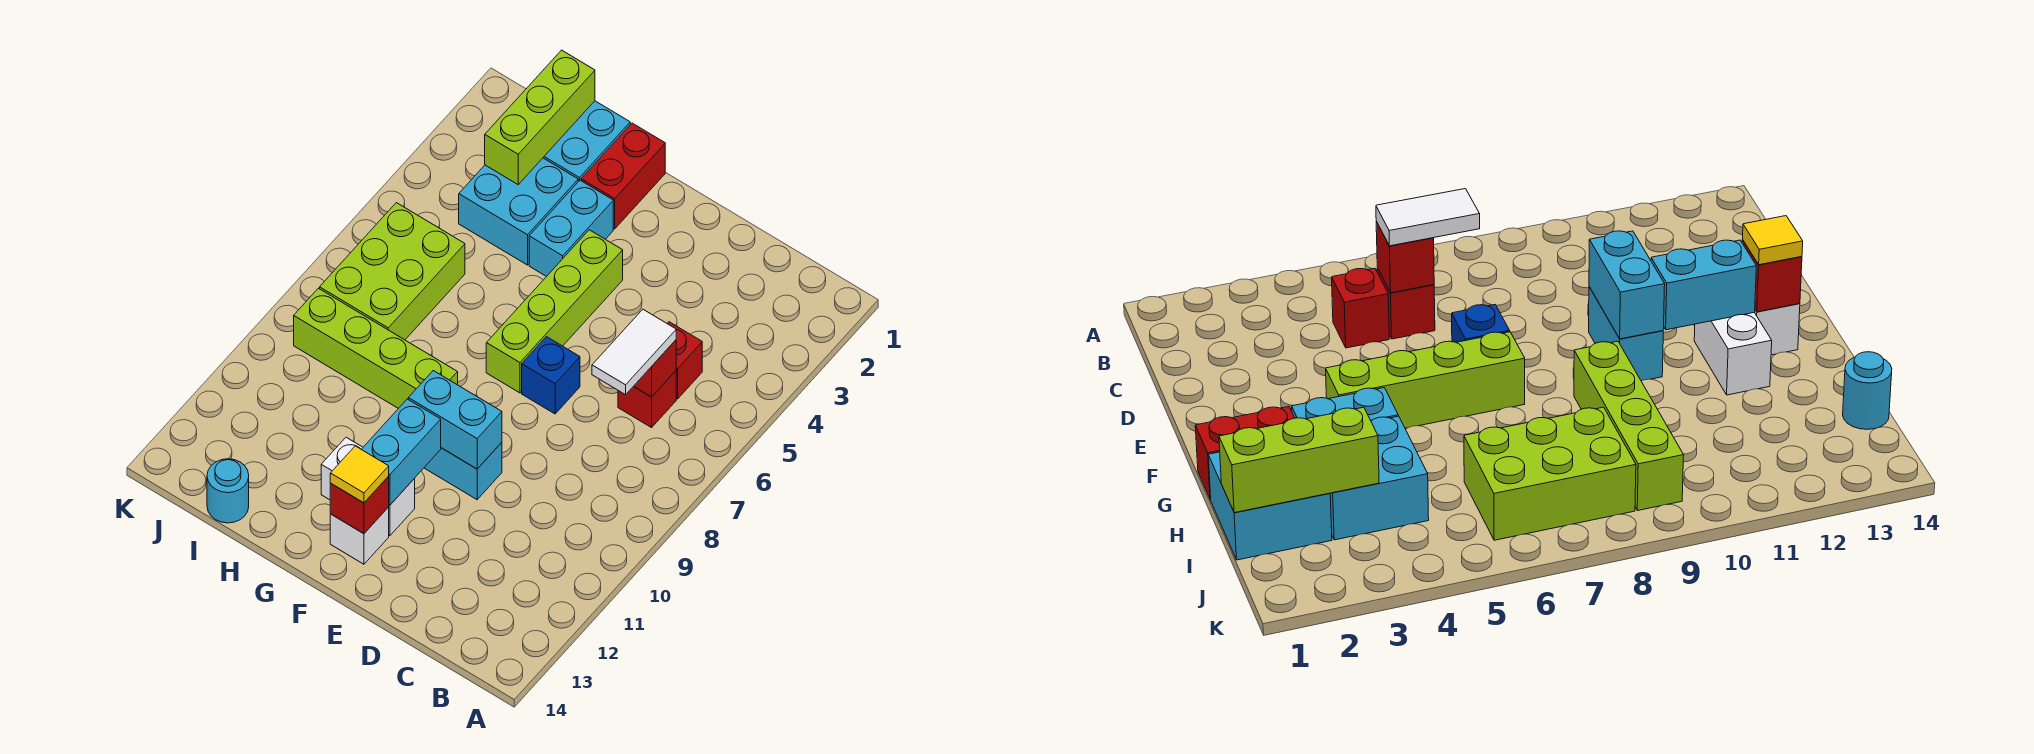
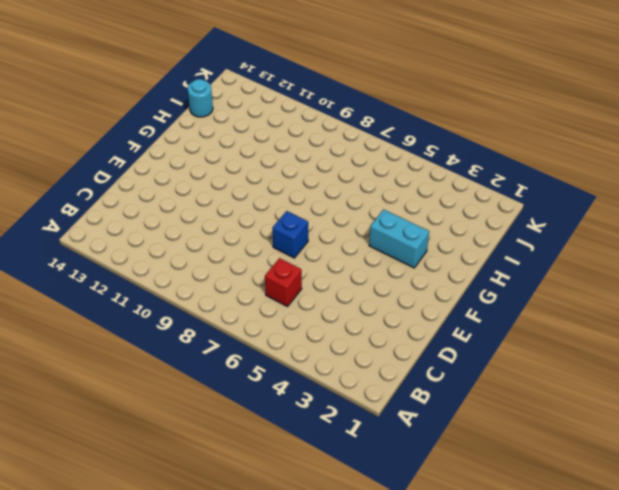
none -> red 1x1 brick [667,322,702,399]
none -> cyan 1x2 brick [424,442,502,500]
none -> lime 1x4 brick [486,230,623,393]

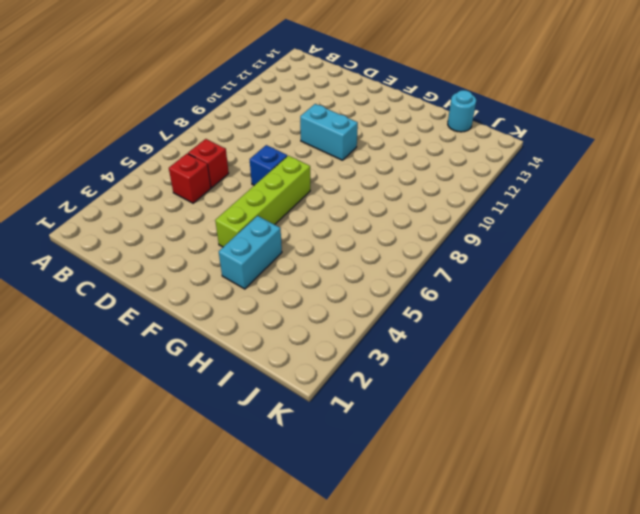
none -> white 1x2 brick [321,437,415,536]
none -> white 1x1 brick [330,507,389,564]
none -> red 1x2 brick [581,123,665,229]

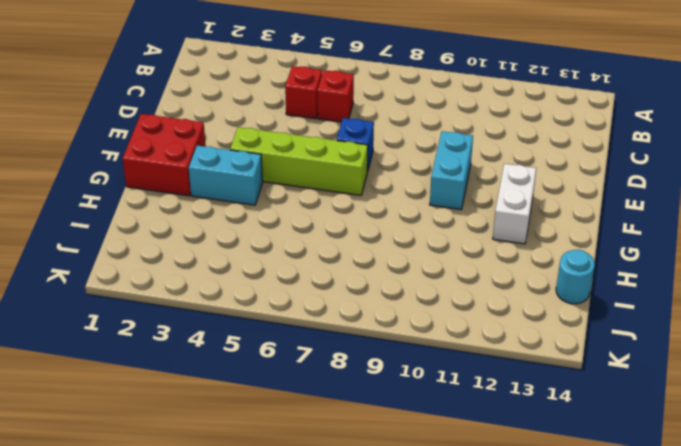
red 2x2 brick [122,114,206,196] -> red 1x2 brick [581,123,665,229]
none -> white 1x1 brick [330,507,389,564]
none -> lime 1x4 brick [294,288,458,408]
none -> cyan 2x2 brick [543,101,630,182]

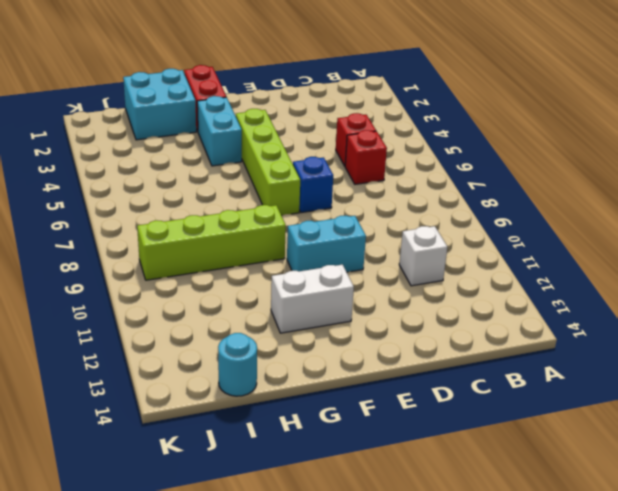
white 1x1 brick [399,226,447,286] -> white 1x1 brick moved to [330,507,389,564]
none -> cyan 2x2 brick [459,158,578,265]
none -> lime 2x3 brick [320,203,465,340]
none -> red 1x1 brick [634,340,676,397]

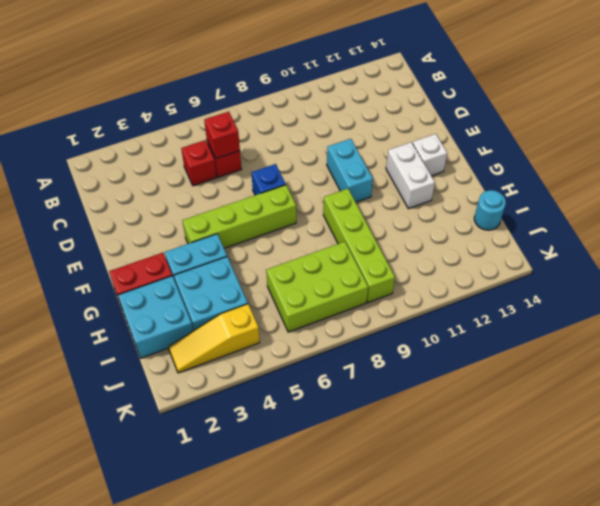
yellow 1x3 slope [168,304,260,373] -> none
none -> cyan 1x2 brick [408,371,502,469]
none -> cyan 1x2 brick [361,399,441,505]
none -> red 1x1 brick [330,476,389,534]

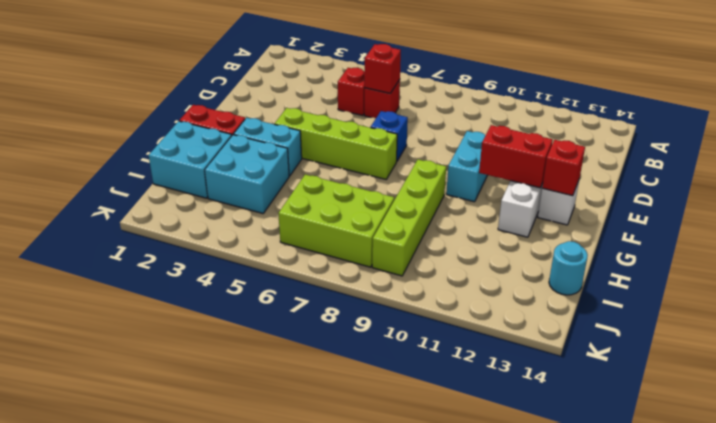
red 1x2 brick [479,125,553,188] -> cyan 1x2 brick [361,399,441,505]
none -> cyan 1x2 brick [408,371,502,469]
none -> lime 1x3 brick [485,50,595,184]
none -> white 1x2 tile [592,310,676,395]

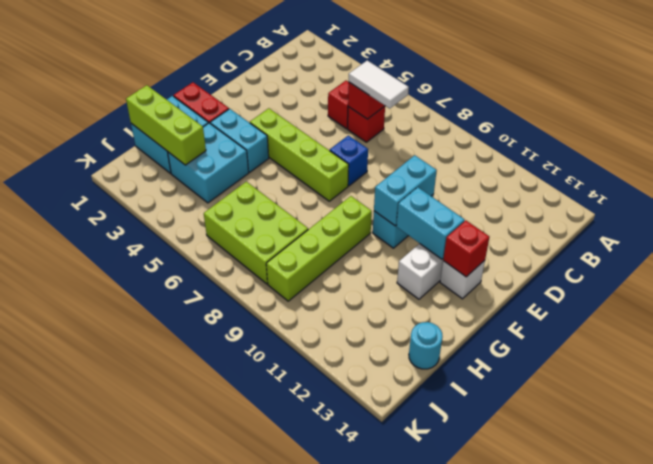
none -> yellow 1x1 tile [330,446,389,503]

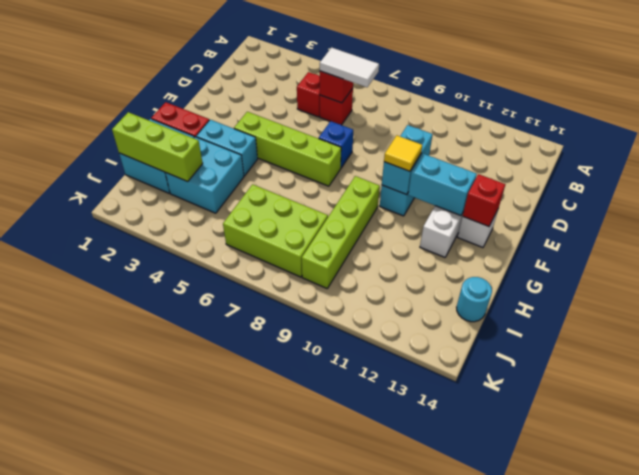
yellow 1x1 tile [384,135,422,171] -> yellow 1x1 tile moved to [330,446,389,503]

